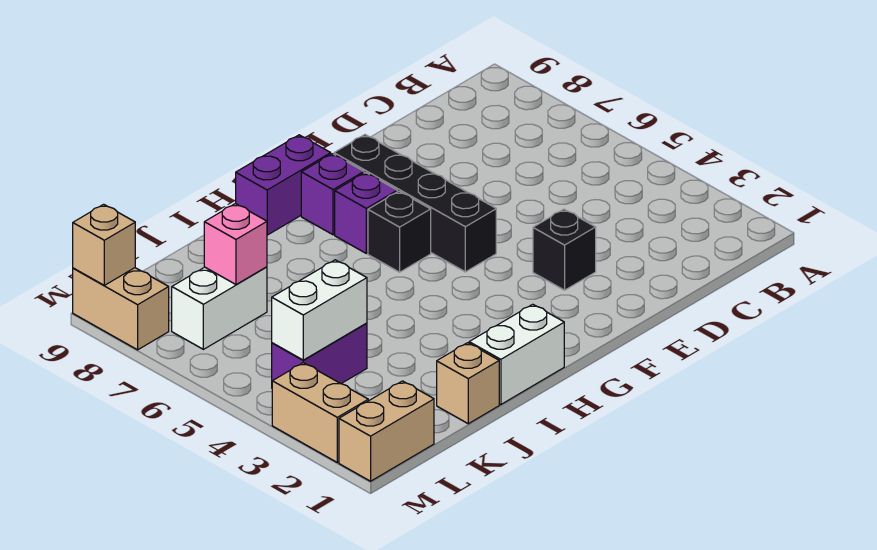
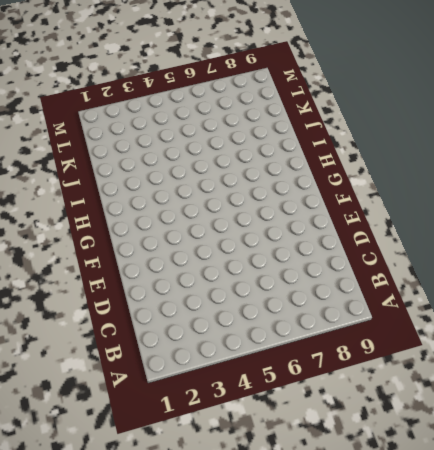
none -> black 1x1 brick [533,209,596,290]
none -> black 1x4 brick [334,135,496,272]
none -> black 1x1 brick [368,191,431,272]

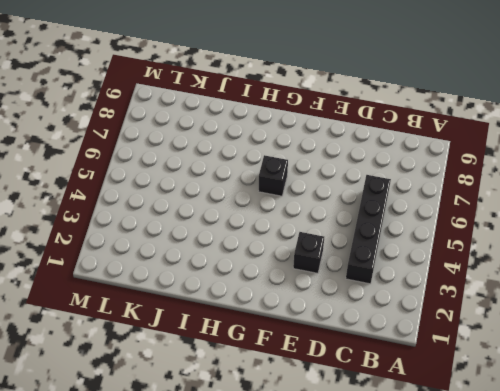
black 1x4 brick [346,175,391,284] -> black 1x4 brick moved to [334,135,496,272]
none -> purple 1x1 brick [335,172,397,253]
none -> purple 1x1 brick [301,154,364,235]
none -> purple 1x2 brick [236,135,331,235]

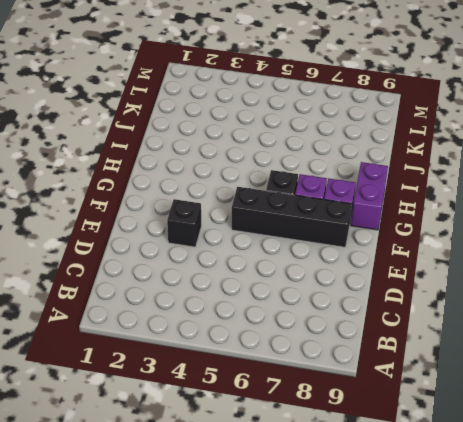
none -> white 1x2 brick [469,304,564,405]
none -> tan 1x1 brick [437,343,499,424]
none -> purple 1x2 brick [272,323,367,384]

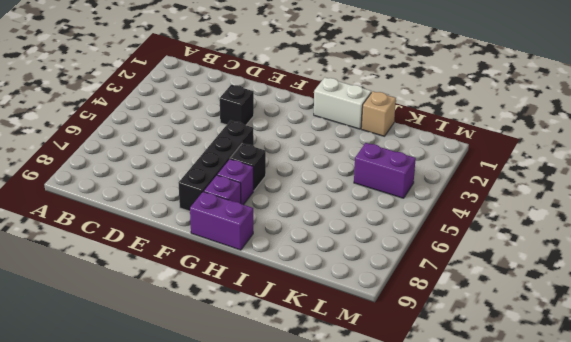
none -> white 1x2 brick [172,267,267,349]
none -> tan 1x2 brick [339,381,434,481]
none -> tan 1x2 brick [272,363,368,462]

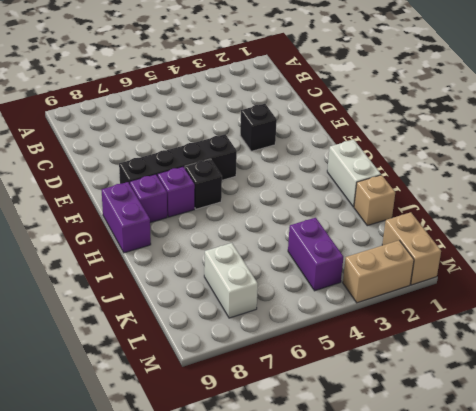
none -> tan 1x2 brick [73,268,169,350]
none -> white 1x2 brick [272,260,367,360]
none -> pink 1x1 brick [204,203,267,285]

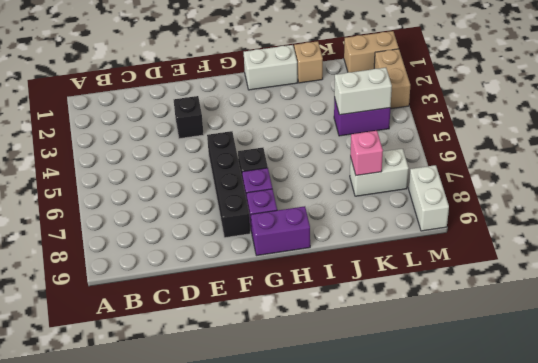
white 1x2 brick [409,165,449,231] -> tan 1x2 brick [73,268,169,350]
none -> tan 1x1 brick [73,204,135,285]

